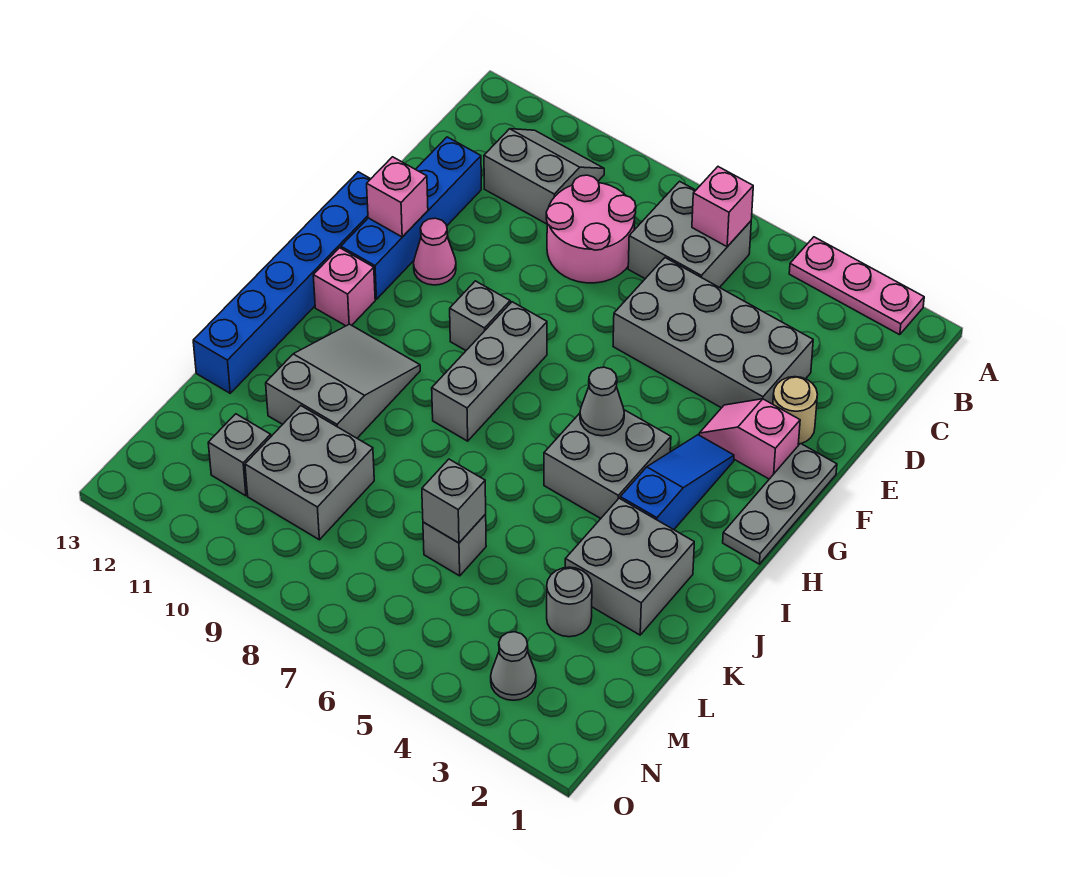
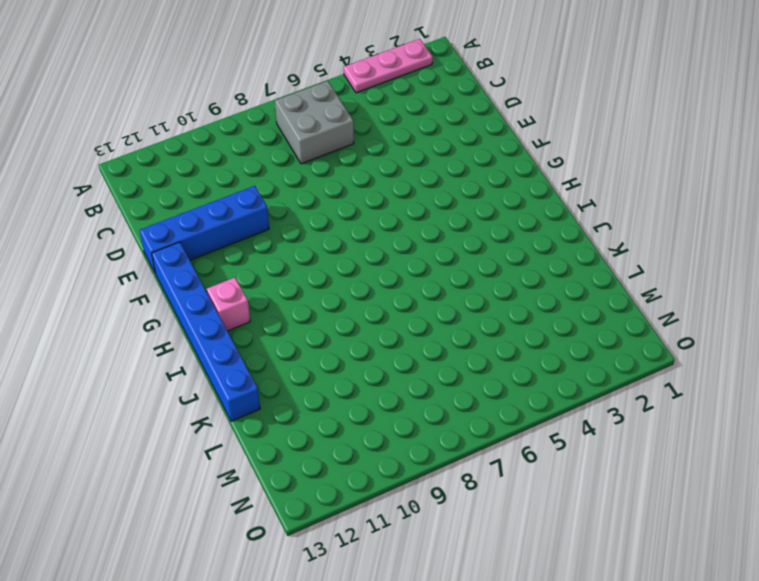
blue 1x4 brick [140,186,269,274] -> blue 1x4 brick turned to [341,137,481,299]
none -> grey 2x2 slope [484,129,604,224]
none -> pink 2x2 round brick [546,175,636,283]
none -> grey 2x4 brick [613,258,813,408]

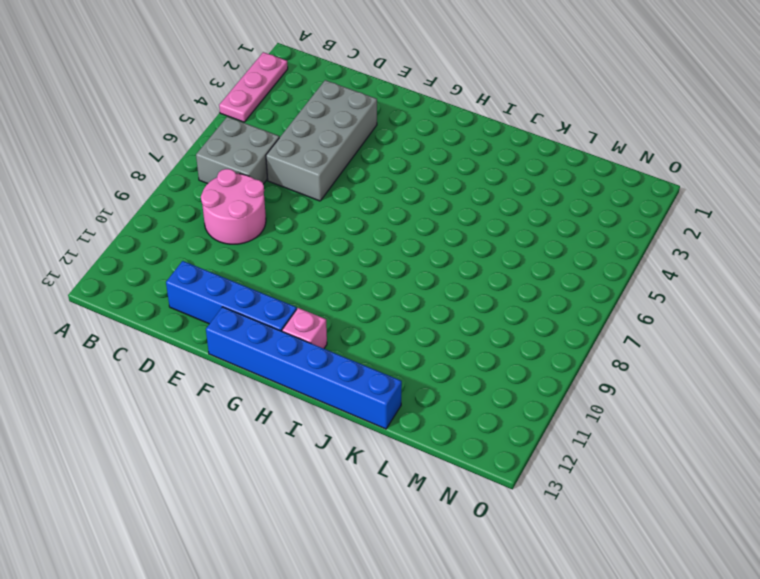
none -> grey 2x2 slope [484,129,604,224]
none -> tan 1x1 round brick [773,377,817,444]
none -> grey 1x3 plate [723,444,837,564]

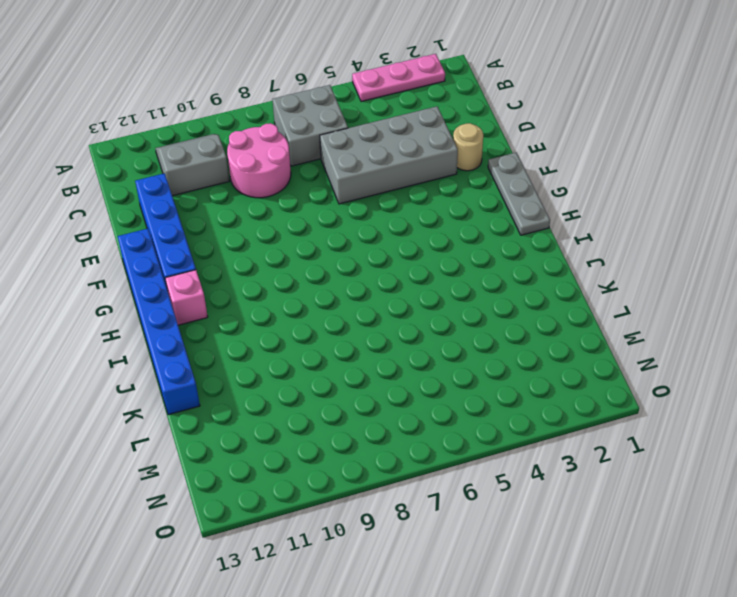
none -> pink 1x2 slope [699,399,800,479]
none -> pink 1x1 cone [414,218,456,285]
none -> blue 1x3 slope [620,435,734,530]

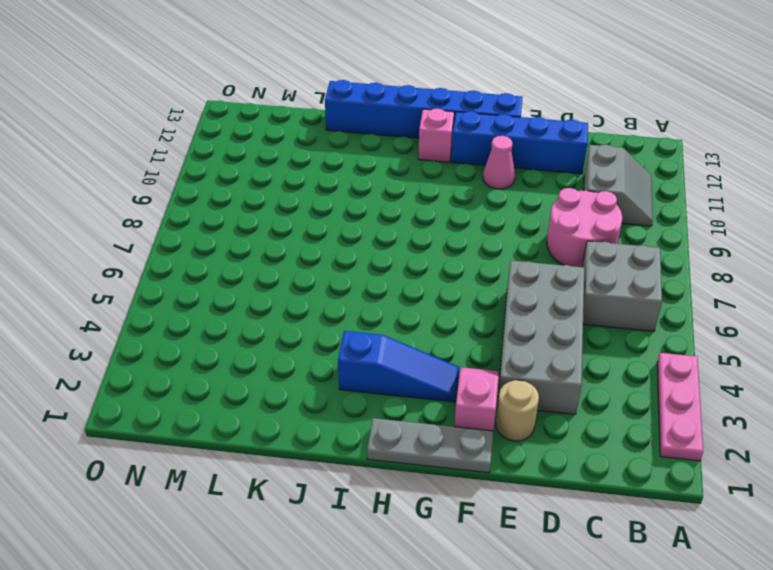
none -> grey 1x3 brick [432,302,547,441]
none -> grey 1x1 brick [450,281,510,350]
none -> grey 2x2 brick [544,410,671,518]

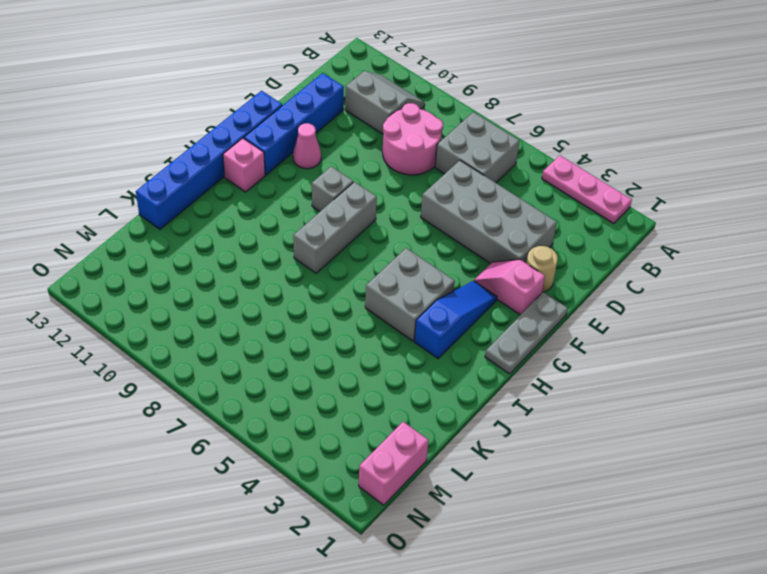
pink 1x2 brick [359,422,429,505] -> none
none -> grey 2x3 slope [266,324,420,438]
none -> grey 2x2 brick [565,498,694,635]
none -> grey 1x1 round brick [547,567,592,637]

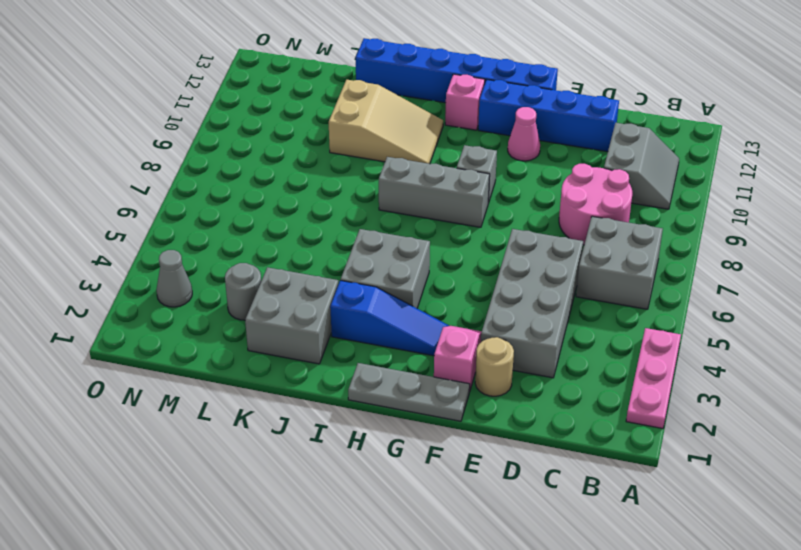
tan 2x3 slope [329,80,443,164] -> grey 2x3 slope [266,324,420,438]
none -> grey 1x1 brick [423,514,486,576]
none -> grey 2x2 brick [245,406,374,540]
none -> grey 1x1 brick [208,414,271,496]

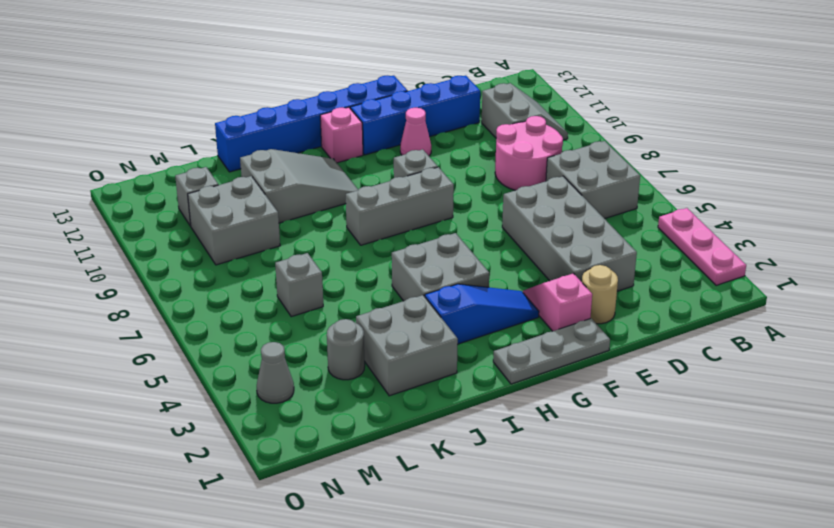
none -> pink 1x1 brick [692,167,753,247]
none -> pink 1x1 brick [367,157,428,237]
none -> grey 1x1 cone [580,367,624,436]

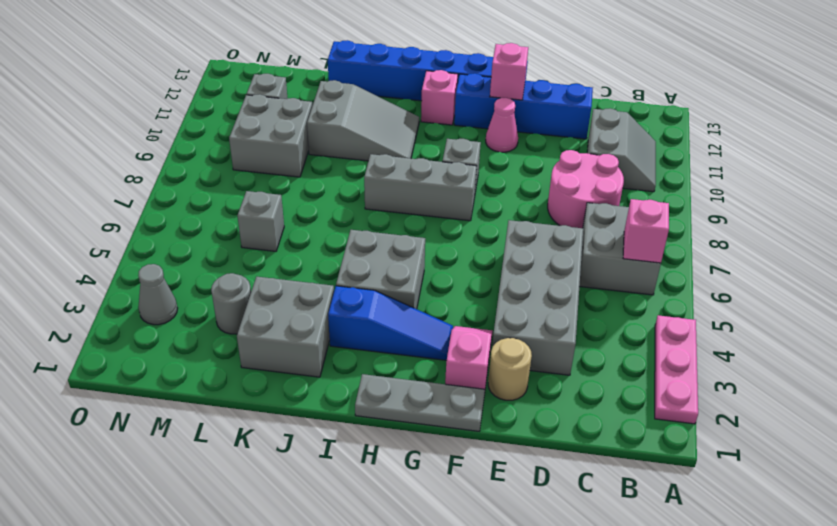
none -> grey 1x1 cone [580,367,624,436]
none -> grey 1x1 brick [422,459,486,543]

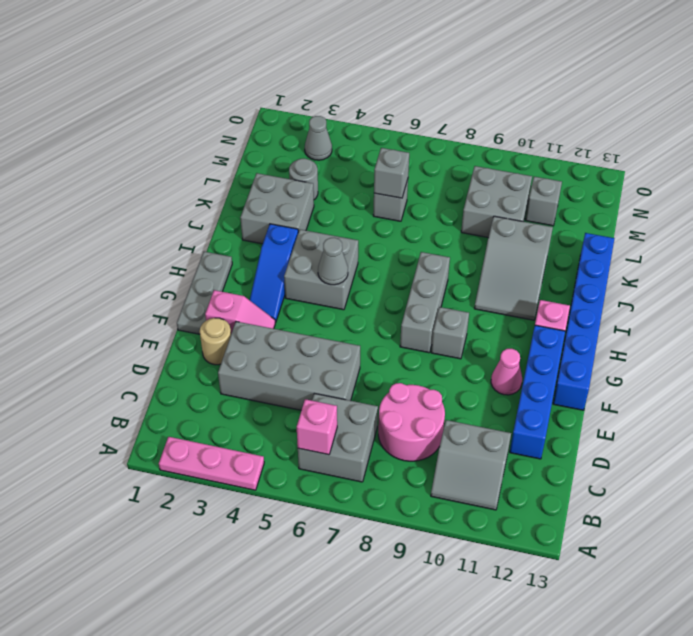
none -> pink 1x1 brick [367,157,428,237]

